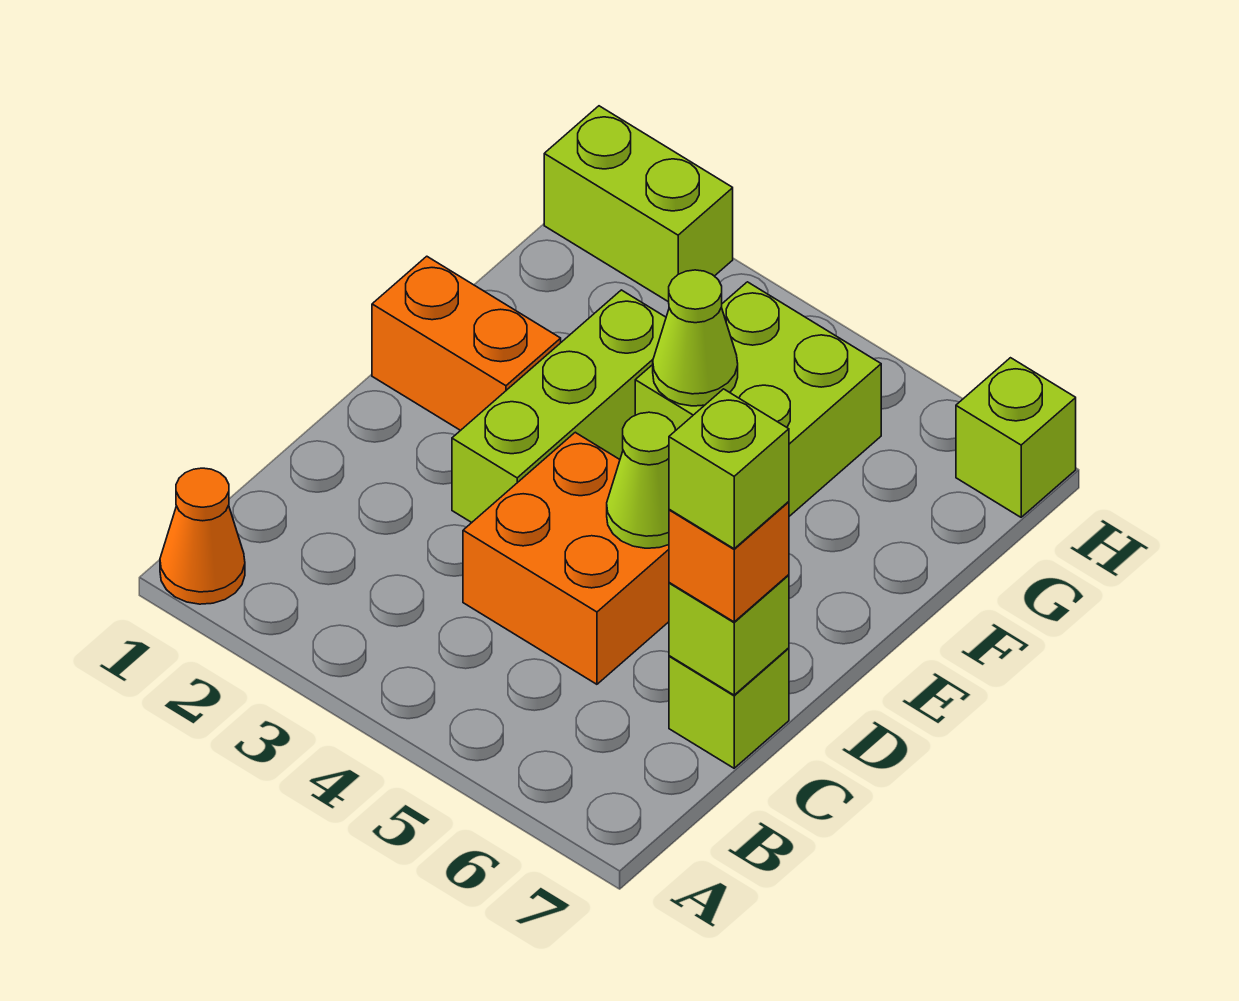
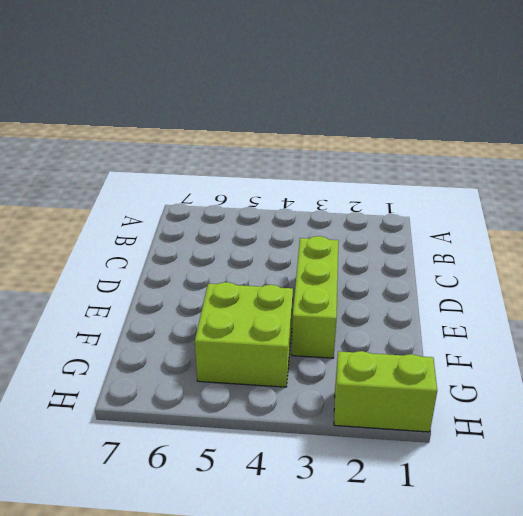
none -> orange 1x1 cone [160,468,245,604]
none -> orange 2x2 brick [463,432,669,684]
none -> lime 1x1 brick [669,648,789,768]

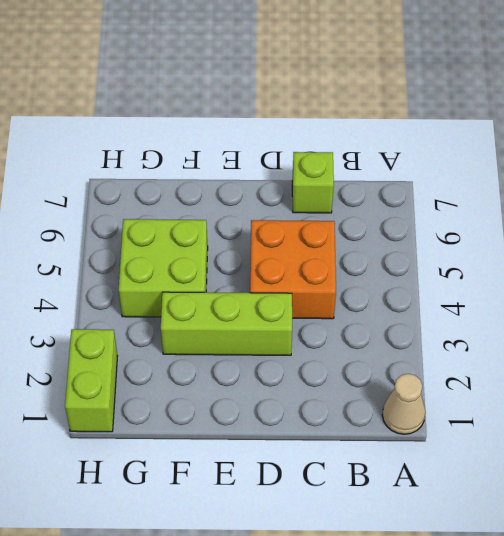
tan 1x1 cone [382,374,425,434] -> orange 1x1 cone [160,468,245,604]
none -> orange 1x2 brick [372,256,561,430]
none -> lime 1x1 brick [956,358,1076,517]
none -> lime 1x1 brick [669,575,789,695]

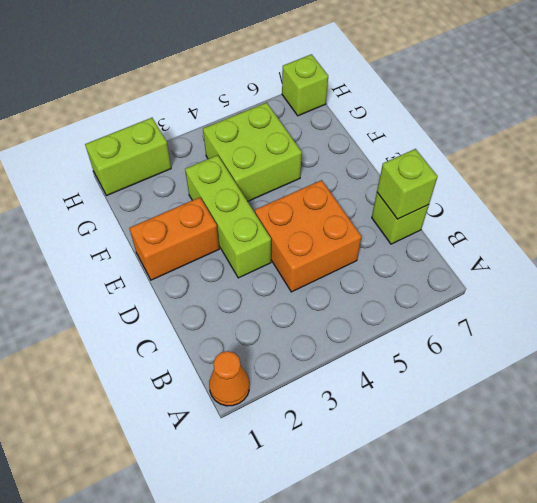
none -> lime 1x1 cone [607,412,675,548]
none -> lime 1x1 cone [653,270,738,406]
none -> orange 1x1 brick [669,502,789,622]

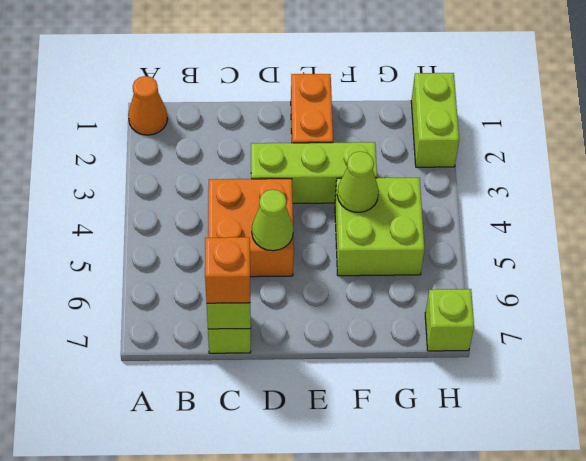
none -> lime 1x1 brick [669,389,789,549]

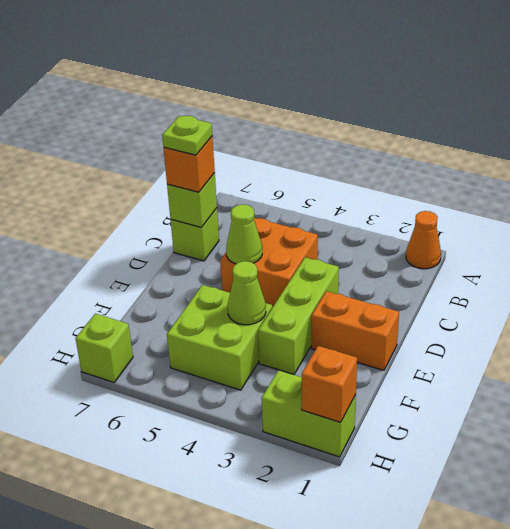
lime 1x1 plate [162,116,212,155] -> lime 1x1 brick [669,389,789,549]
orange 1x1 brick [302,346,357,422] -> none

